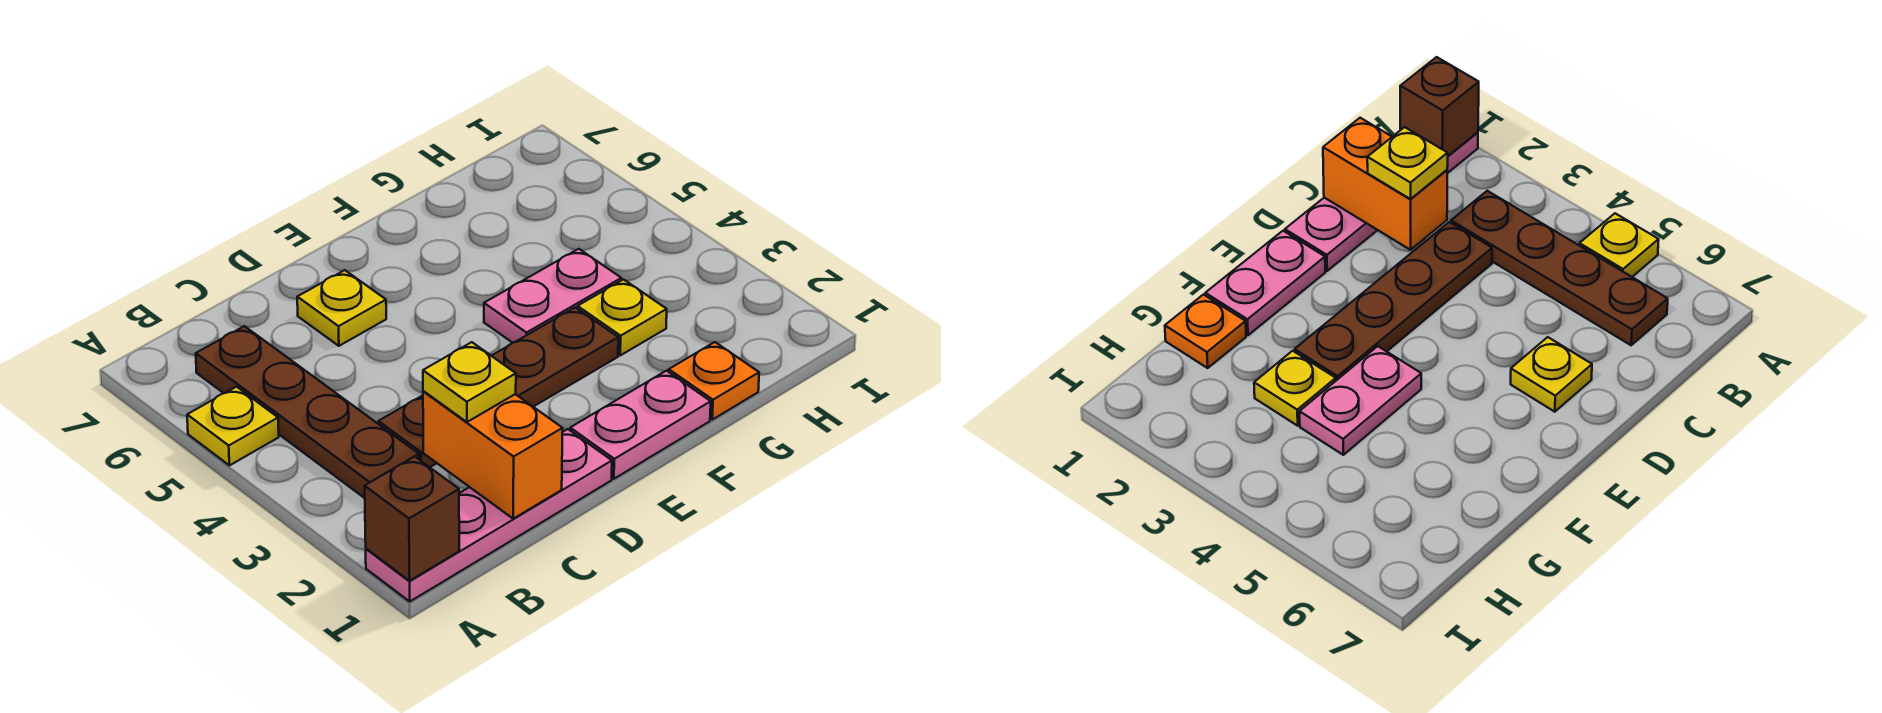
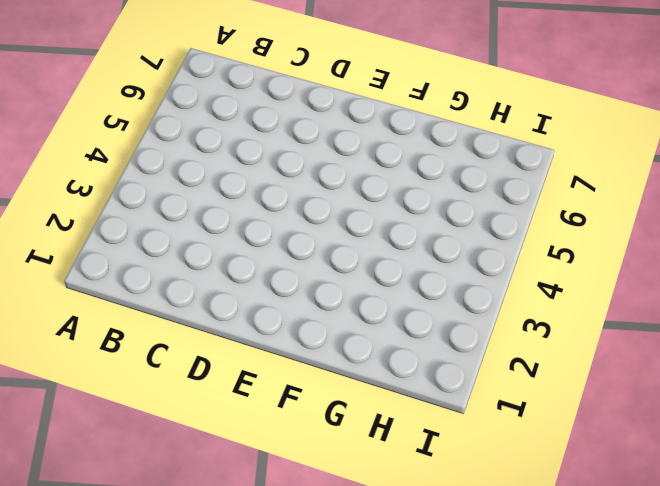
none -> pink 1x4 plate [366,429,612,601]
none -> yellow 1x1 plate [187,387,279,465]
none -> brown 1x4 plate [196,326,419,498]

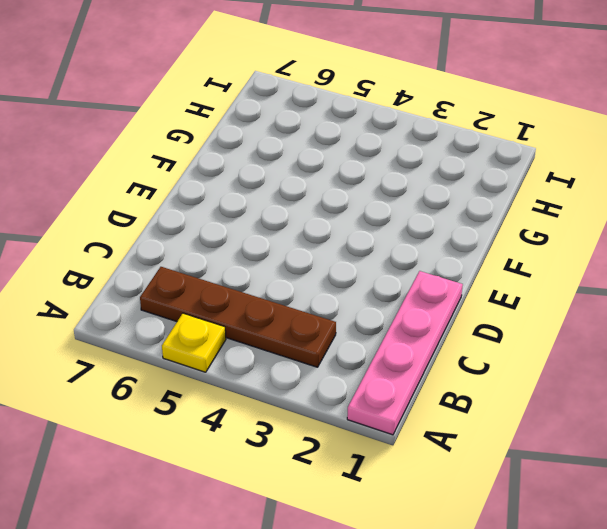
none -> brown 1x4 plate [378,307,618,467]
none -> yellow 1x1 plate [297,270,386,346]
none -> pink 1x2 plate [570,371,711,479]

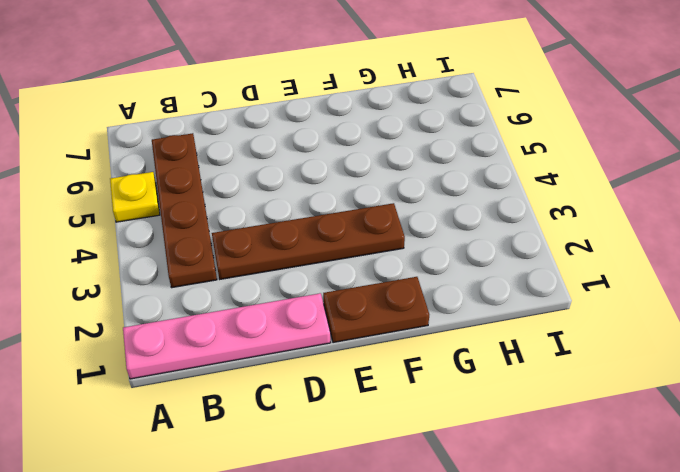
brown 1x2 plate [323,277,429,343] -> pink 1x2 plate [570,371,711,479]
none -> yellow 1x1 plate [297,270,386,346]
none -> pink 1x2 plate [484,249,621,343]
none -> orange 1x1 plate [669,342,759,420]

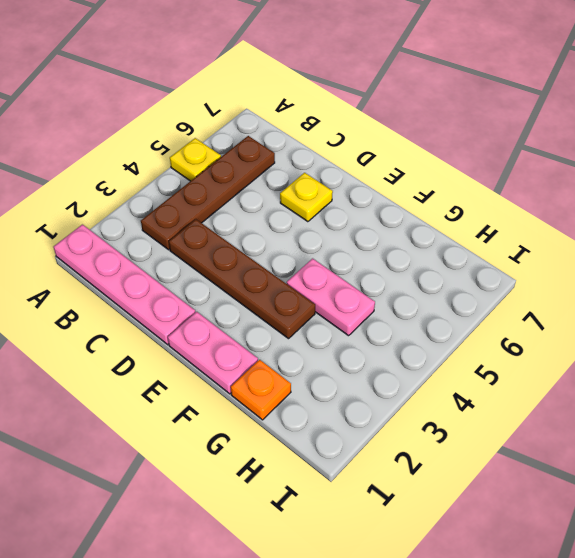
none -> yellow 1x1 plate [578,280,667,355]
none -> brown 1x1 brick [365,456,459,581]
none -> orange 1x2 brick [423,391,563,519]

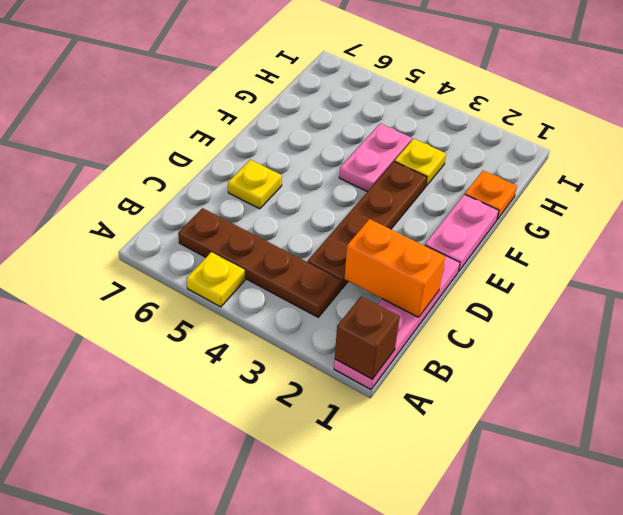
none -> yellow 1x1 plate [423,342,516,422]

